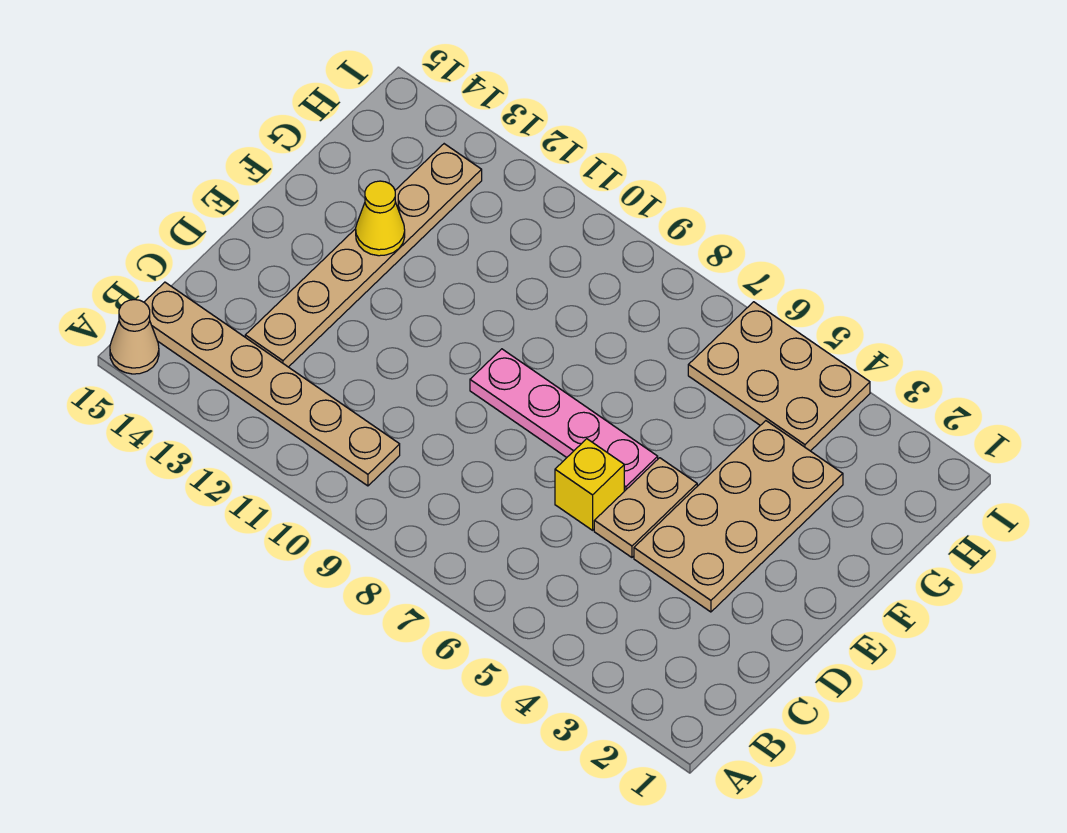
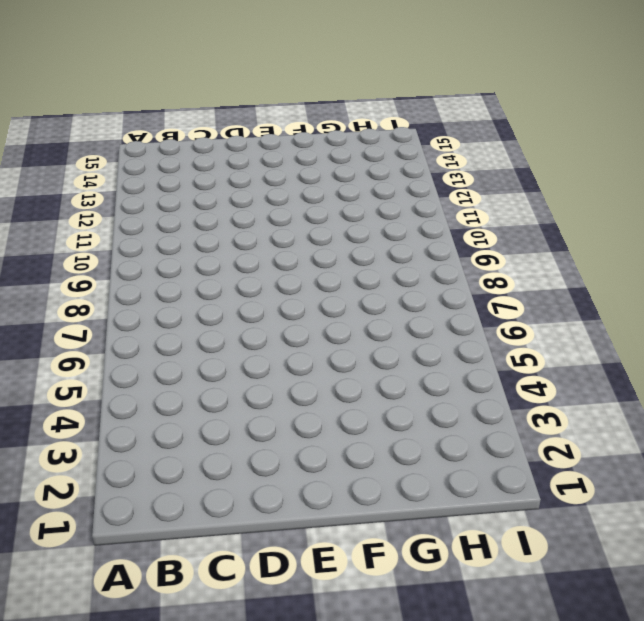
none -> tan 1x1 cone [110,300,159,374]
none -> tan 1x6 plate [144,282,400,486]

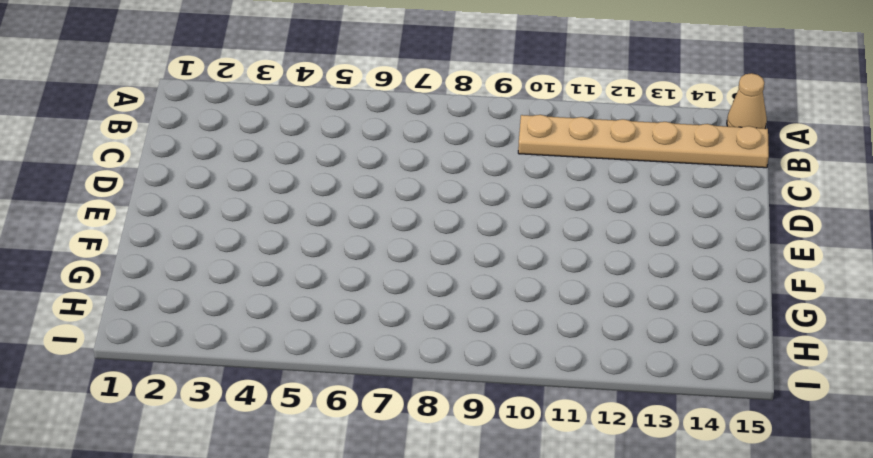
none -> tan 1x6 plate [245,144,482,367]
none -> tan 2x4 plate [634,421,843,612]

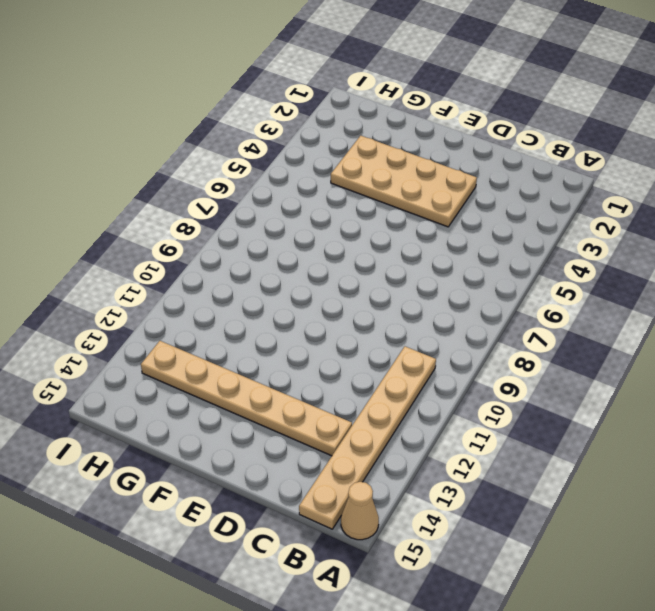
none -> tan 1x2 plate [594,458,697,557]
none -> yellow 1x1 brick [555,439,624,530]

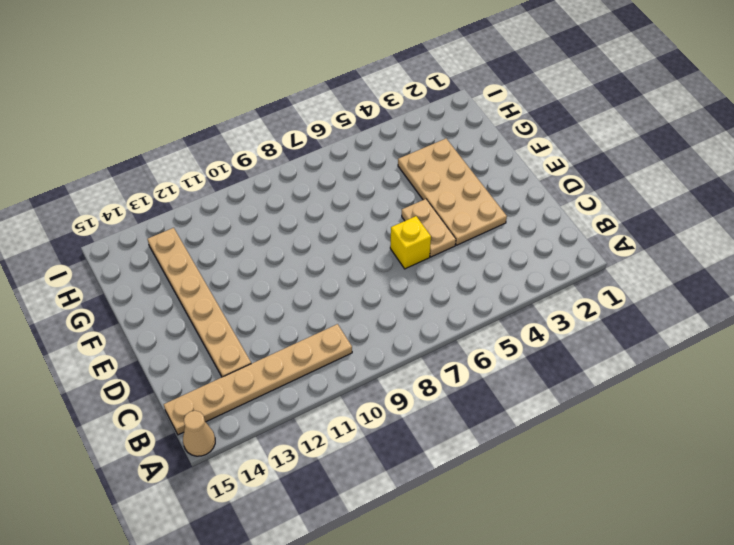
none -> pink 1x4 plate [470,349,658,491]
none -> tan 2x3 plate [688,302,870,451]

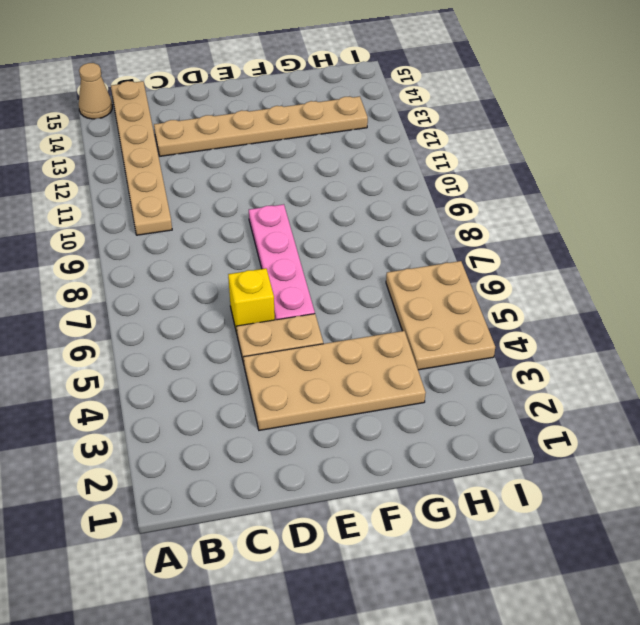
none -> yellow 1x1 cone [356,181,405,256]

